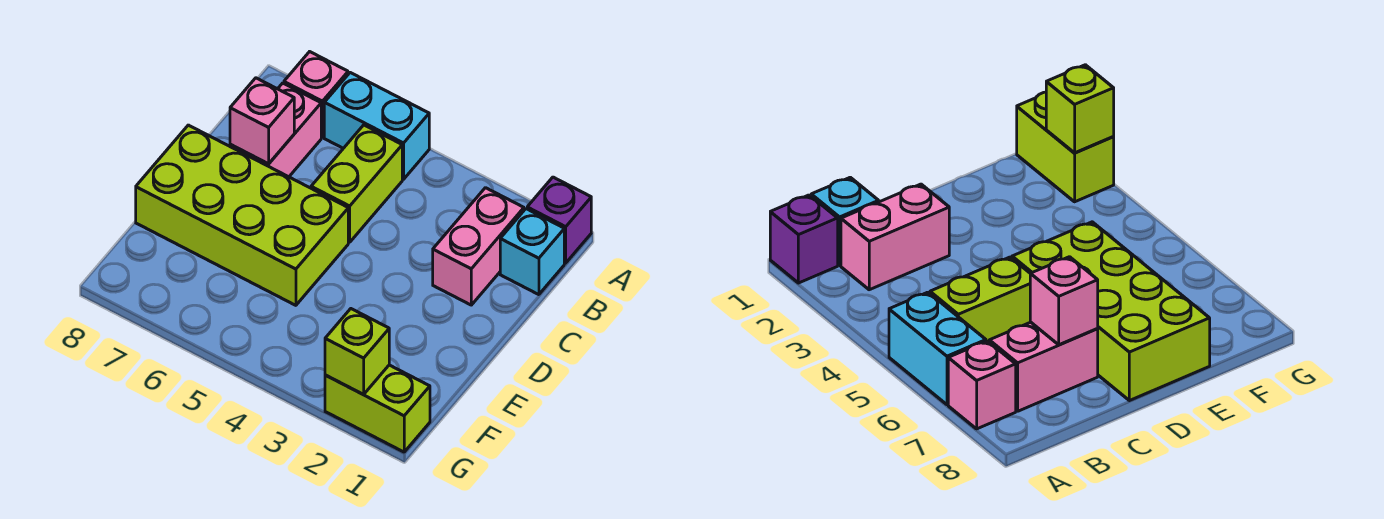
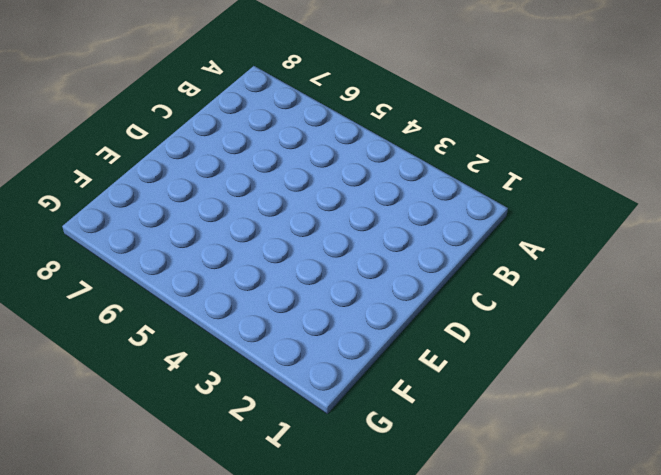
none -> purple 1x1 brick [527,177,591,263]
none -> cyan 1x2 brick [324,73,429,179]

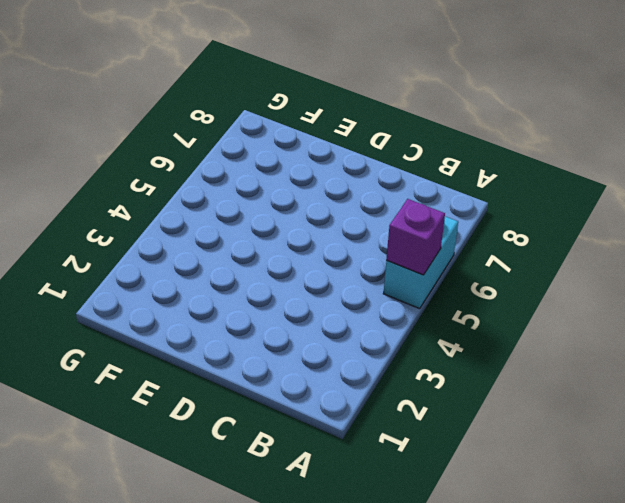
purple 1x1 brick [386,199,445,275] -> purple 1x1 brick moved to [527,177,591,263]
none -> pink 1x1 brick [284,52,348,138]
none -> cyan 1x1 brick [500,209,564,295]

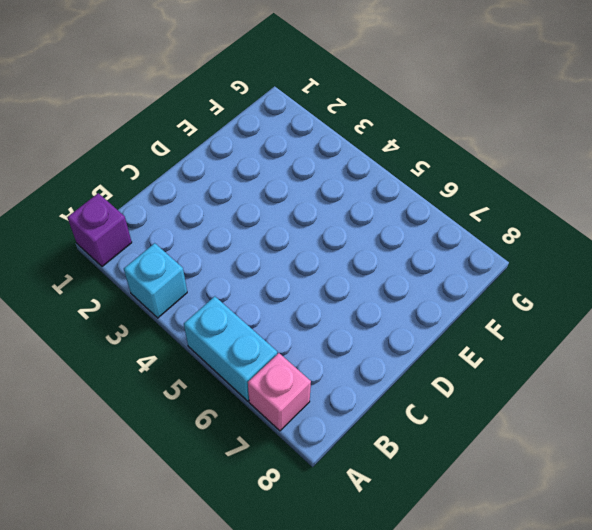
cyan 1x1 brick [124,243,187,318] -> cyan 1x1 brick moved to [500,209,564,295]
none -> pink 1x2 brick [433,188,524,305]
none -> lime 1x2 brick [311,125,402,242]

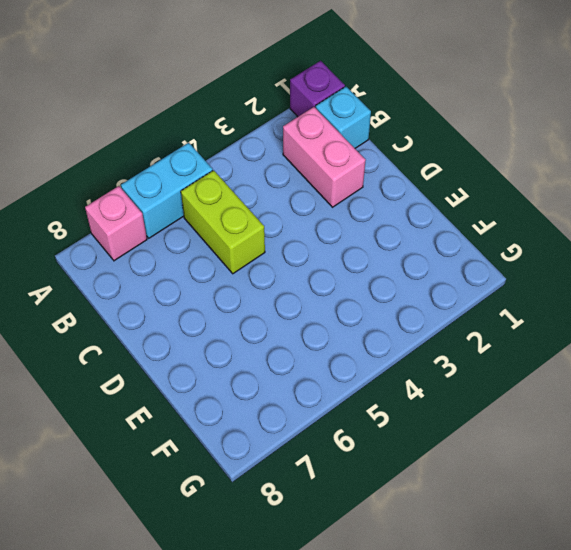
none -> pink 1x2 brick [230,83,321,177]
none -> lime 2x4 brick [136,125,348,305]

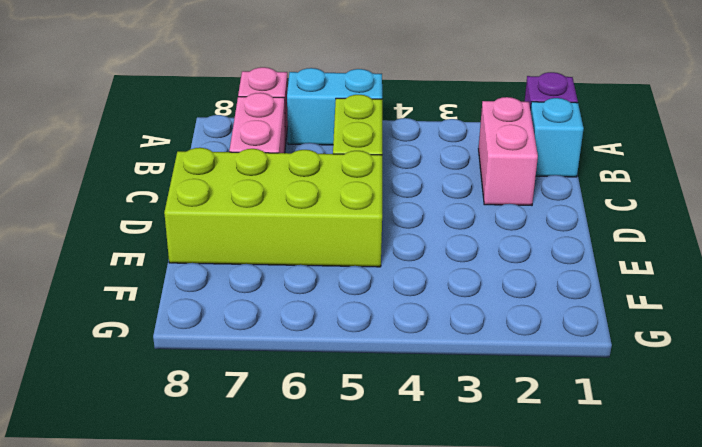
none -> lime 1x2 brick [325,365,430,452]
none -> pink 1x1 brick [230,78,294,164]

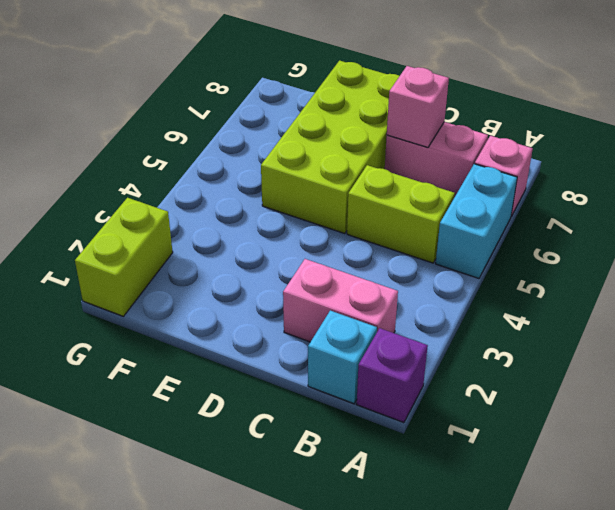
none -> lime 1x1 brick [325,309,389,395]

